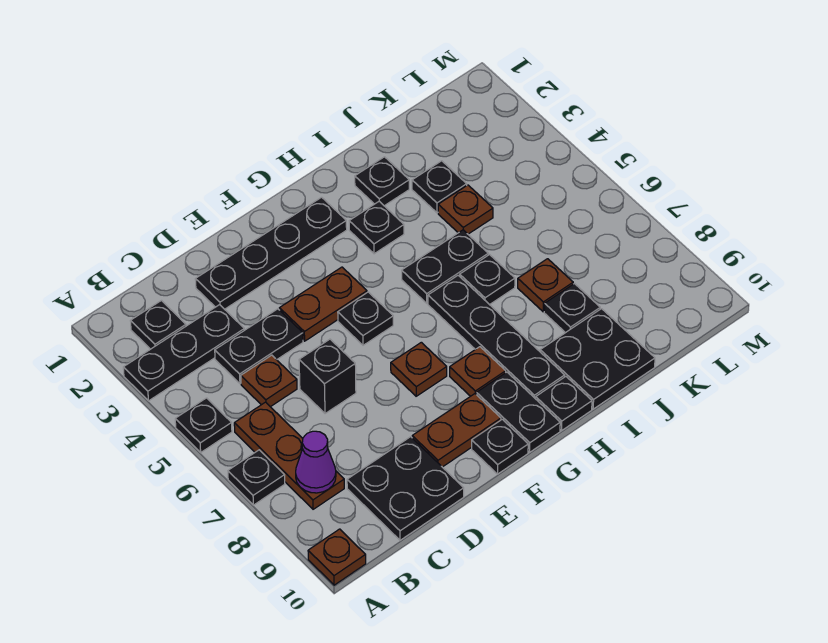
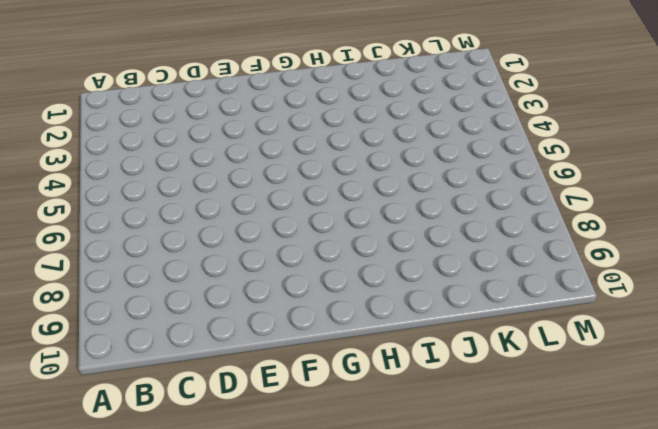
none -> black 1x3 plate [123,305,244,401]
none -> black 1x1 plate [175,398,232,452]
none -> black 1x1 plate [228,450,285,505]
none -> brown 1x1 plate [308,529,366,585]

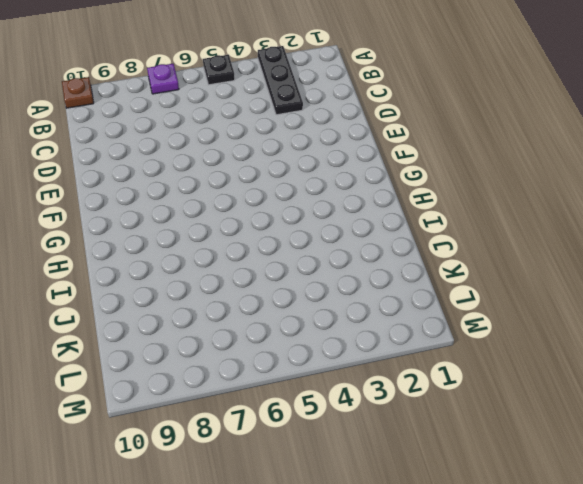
purple 1x1 plate [147,64,179,94] -> black 1x1 plate [228,450,285,505]
none -> black 1x1 plate [131,301,186,349]
none -> brown 1x3 plate [234,402,344,509]
none -> black 1x2 plate [215,309,303,384]
none -> brown 1x1 plate [241,355,297,407]

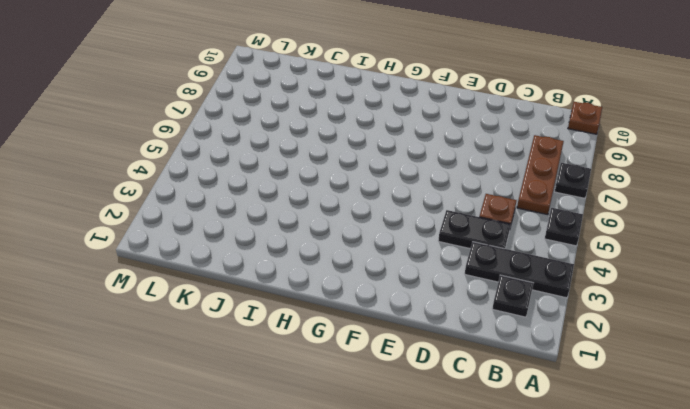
none -> black 2x2 plate [347,437,464,540]
none -> black 1x4 plate [195,197,347,309]
none -> black 1x1 brick [299,339,356,414]
none -> brown 1x2 plate [280,267,367,341]

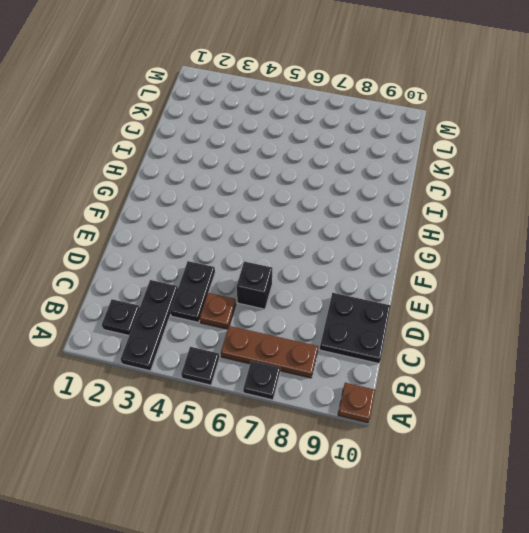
none -> black 1x4 plate [195,197,347,309]
none -> brown 1x2 plate [280,267,367,341]
none -> brown 1x2 plate [412,394,501,467]
none -> black 1x1 plate [338,292,393,345]

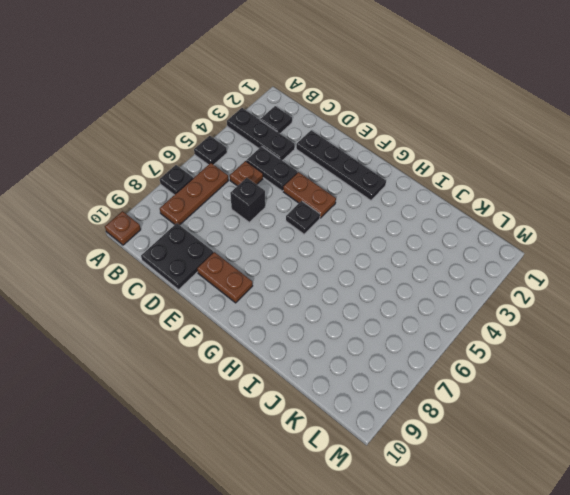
none -> brown 1x1 plate [391,342,447,396]
none -> black 1x1 plate [472,419,528,474]
none -> brown 1x1 plate [450,347,506,396]
none -> black 1x2 plate [477,372,560,452]

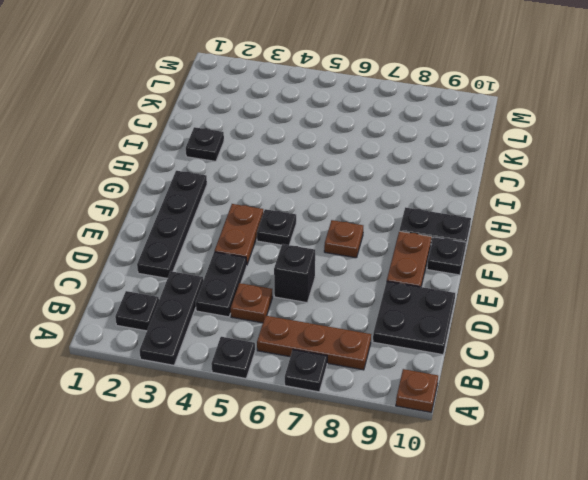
none -> brown 1x1 plate [450,347,506,396]
none -> black 1x1 plate [349,201,404,254]
none -> black 1x2 plate [402,230,488,303]
none -> black 1x4 plate [428,276,565,399]

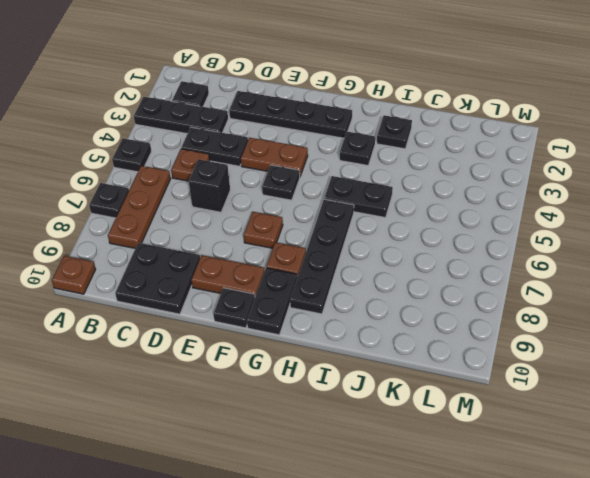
none -> black 1x1 plate [536,377,592,431]
none -> black 1x1 plate [460,255,515,305]
none -> black 2x2 plate [540,309,655,409]
none -> black 1x1 plate [412,161,467,213]

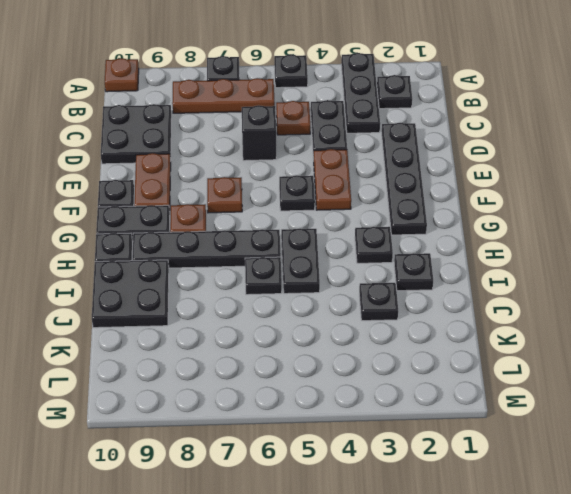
none -> brown 1x1 plate [438,185,493,234]
none -> brown 1x1 plate [518,259,573,312]
none -> black 1x1 plate [544,284,600,333]
none -> purple 1x1 cone [296,431,336,493]

